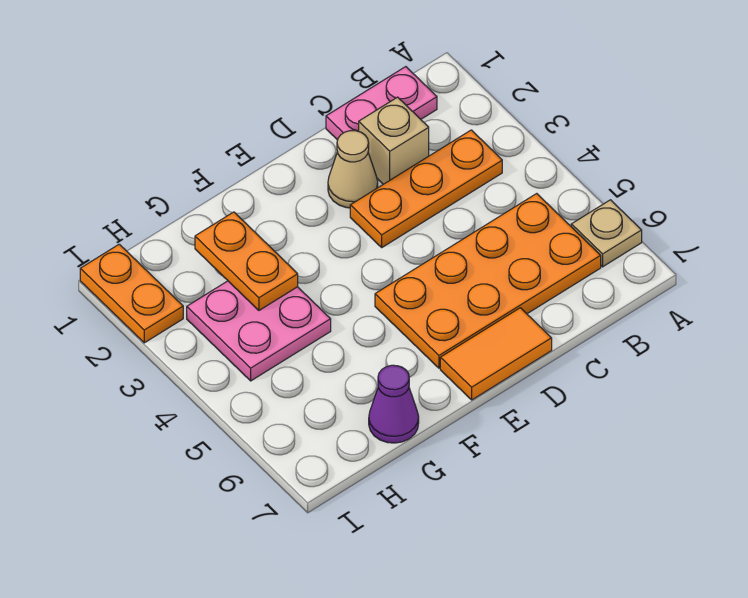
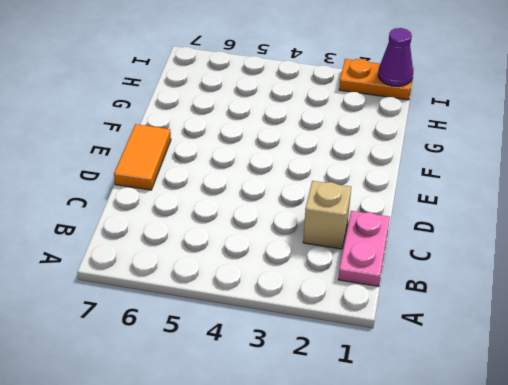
purple 1x1 cone [378,28,413,86] -> purple 1x1 cone moved to [369,365,419,443]
none -> tan 1x1 plate [571,200,642,267]
none -> orange 1x3 plate [350,130,502,247]

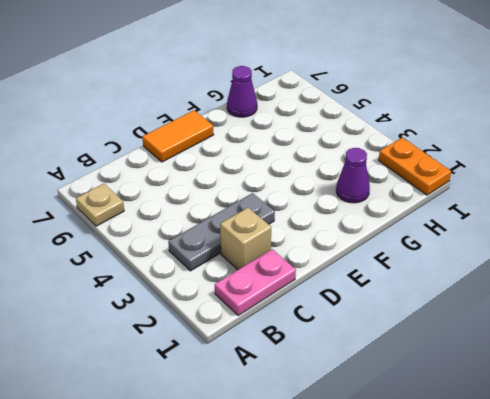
grey 1x3 plate [168,193,275,271] -> orange 1x3 plate [350,130,502,247]
purple 1x1 cone [336,148,370,203] -> none
none -> orange 2x4 plate [375,194,601,368]
none -> tan 1x1 cone [328,131,378,208]

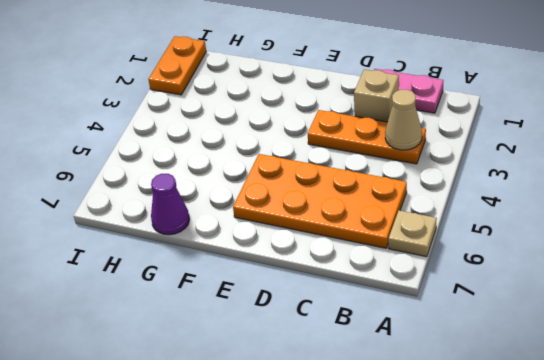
tan 1x1 cone [385,90,422,150] -> tan 1x1 cone moved to [328,131,378,208]
none -> orange 1x2 tile [440,308,552,400]
none -> pink 2x2 plate [187,281,331,381]

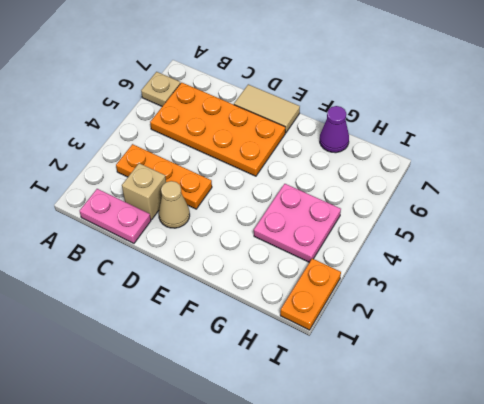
tan 1x2 tile [234,84,300,133] -> orange 1x2 tile [440,308,552,400]
none -> orange 1x2 plate [195,212,298,310]

